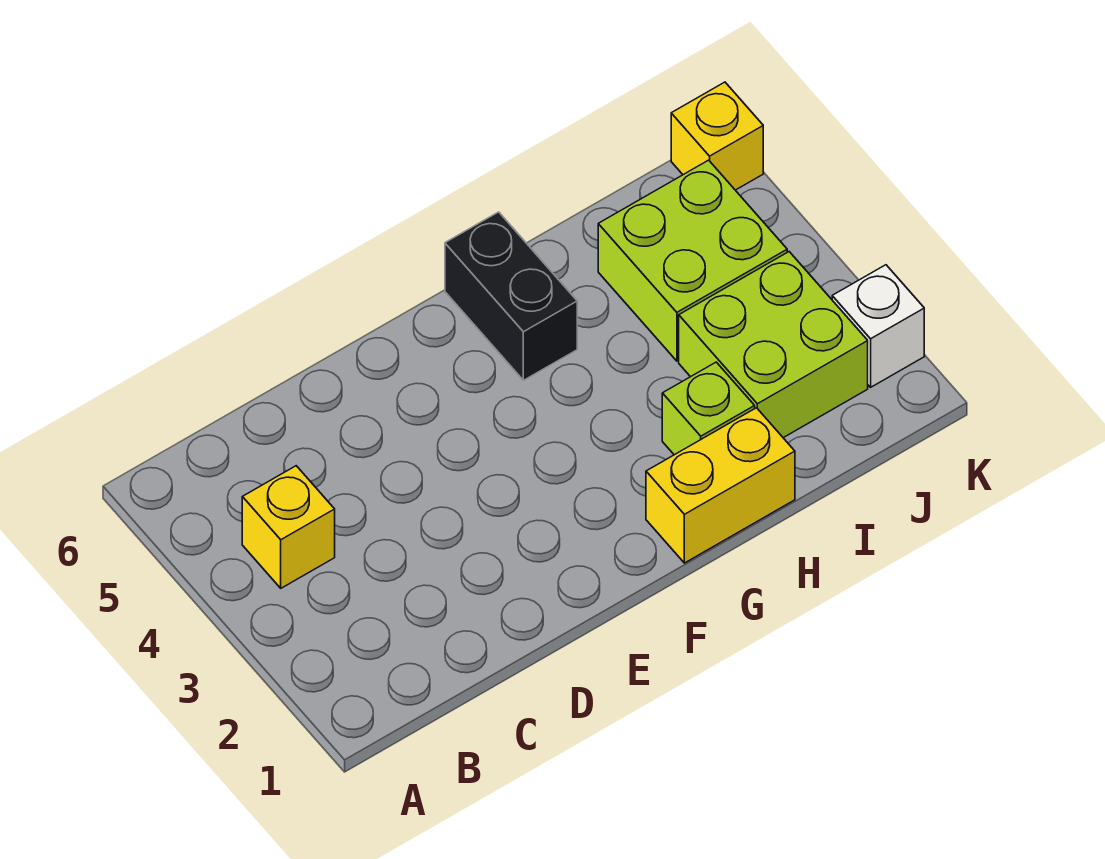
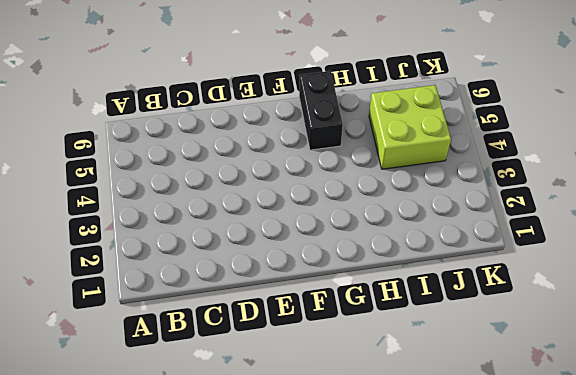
none -> yellow 1x1 brick [242,466,335,588]
none -> yellow 1x2 brick [646,408,795,563]

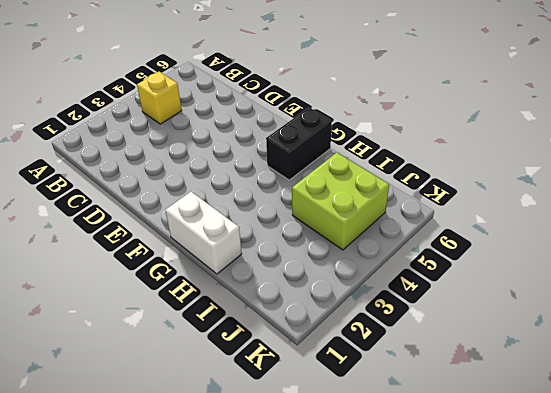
white 1x2 brick [165,192,242,274] -> yellow 1x2 brick [646,408,795,563]
none -> lime 1x1 brick [662,362,755,455]
none -> lime 2x2 brick [679,252,868,438]

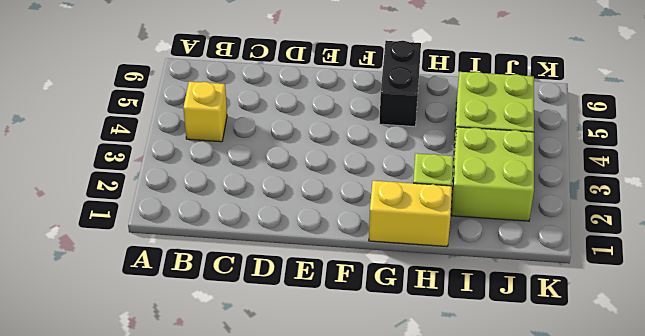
none -> white 1x1 brick [832,265,924,387]
none -> yellow 1x1 brick [671,82,763,190]

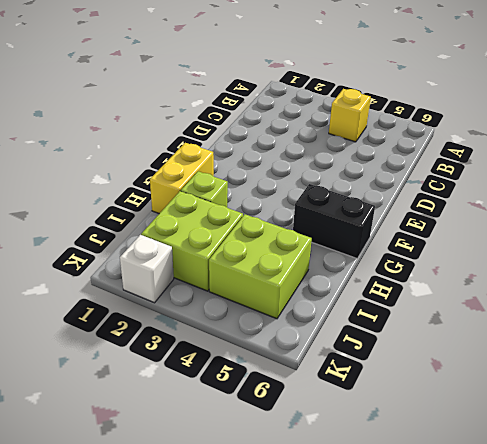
none -> yellow 1x1 brick [671,82,763,190]

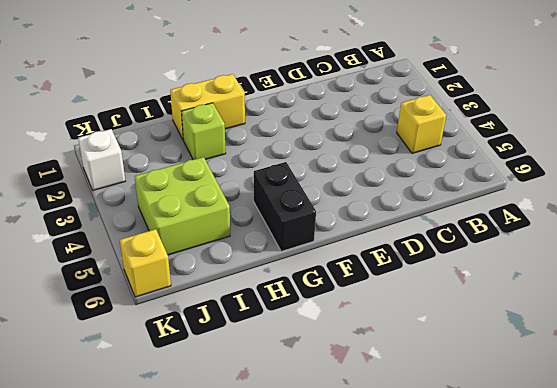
none -> lime 2x2 brick [679,252,868,438]

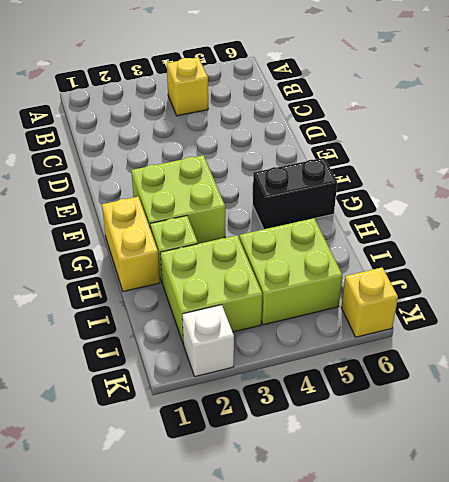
lime 2x2 brick [131,155,225,244] -> none

